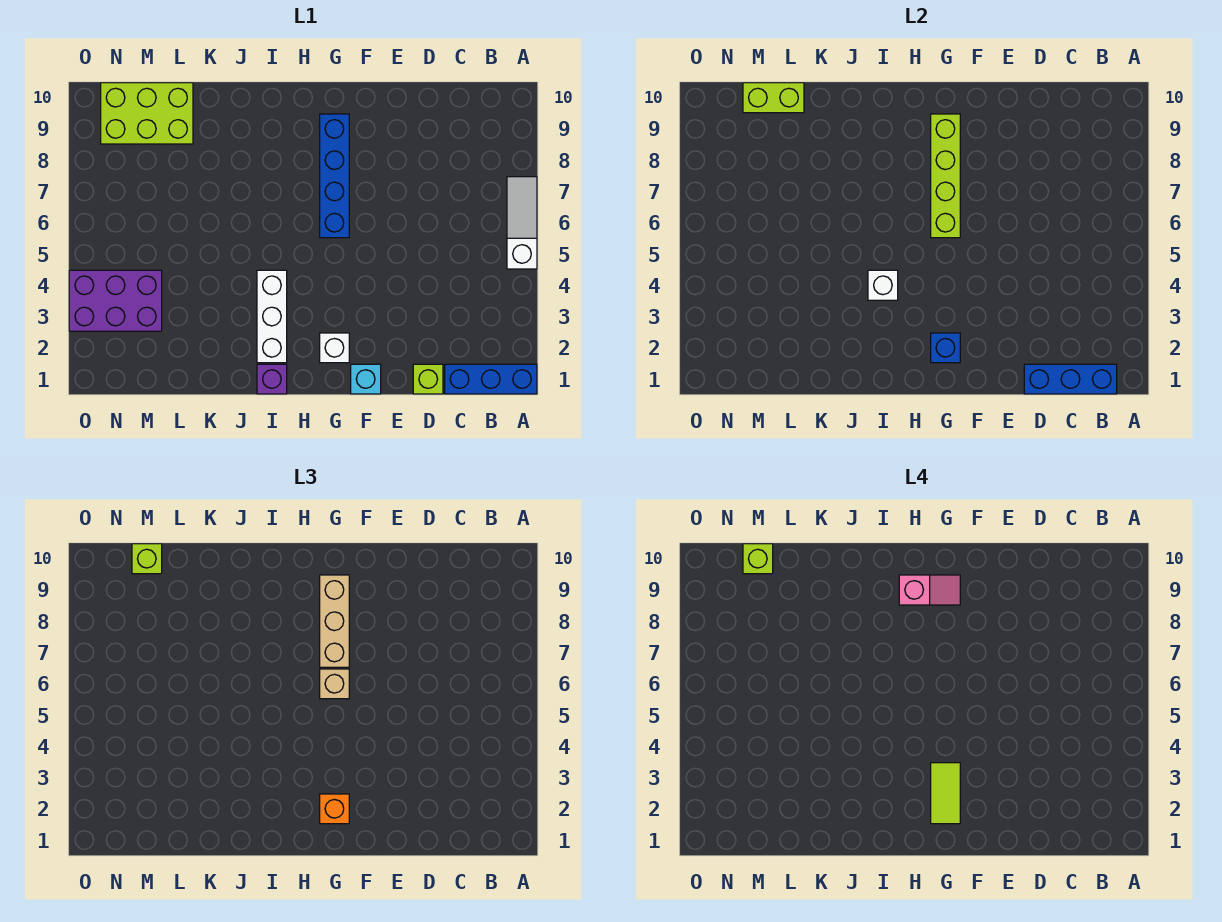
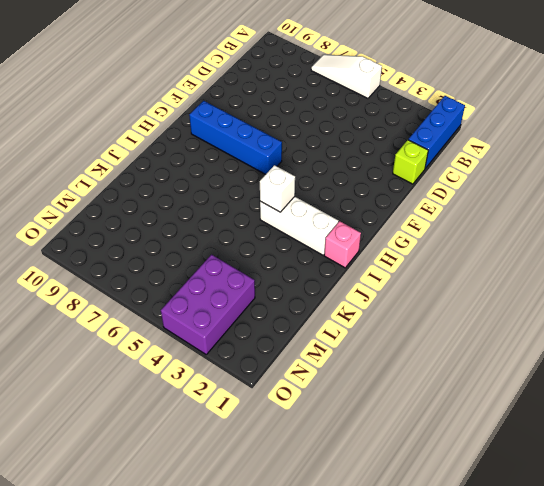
pink 1x1 brick [324,221,361,268] -> purple 1x1 brick [257,364,287,394]
none -> cyan 1x1 brick [351,364,381,394]
none -> white 1x1 brick [320,333,349,363]
none -> lime 2x3 brick [101,83,193,144]

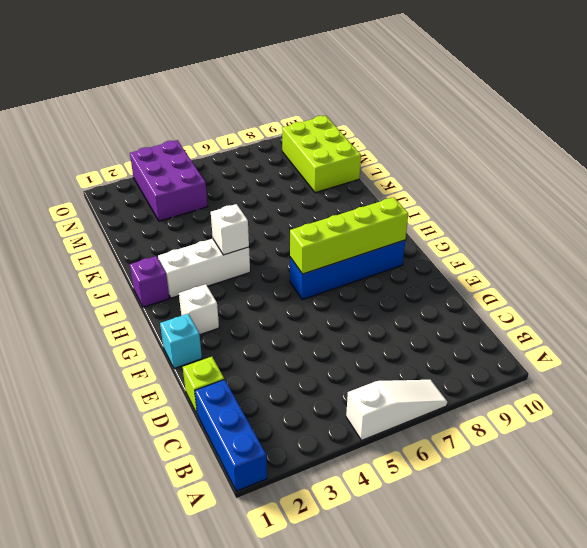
none -> blue 1x3 brick [1024,364,1117,394]
none -> blue 1x1 brick [931,333,960,363]
none -> lime 1x2 brick [743,83,804,113]

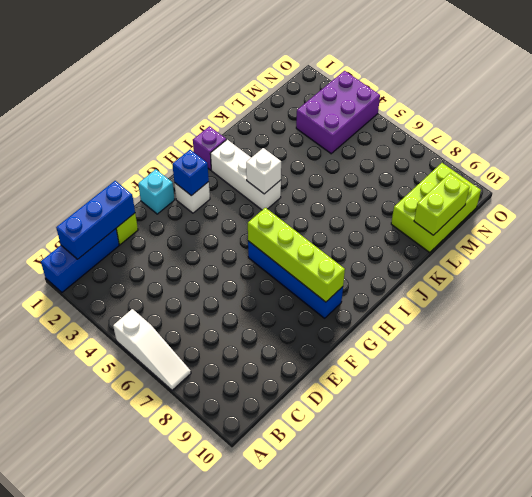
none -> orange 1x1 brick [320,794,349,824]
none -> tan 1x1 brick [320,669,349,699]
none -> tan 1x3 brick [320,575,349,667]

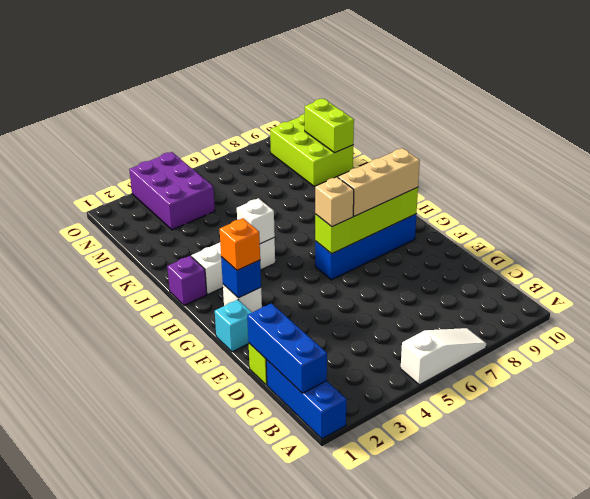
none -> lime 1x1 brick [132,544,162,574]
none -> lime 1x2 tile [931,763,960,824]
none -> pink 1x2 slope [899,575,960,605]

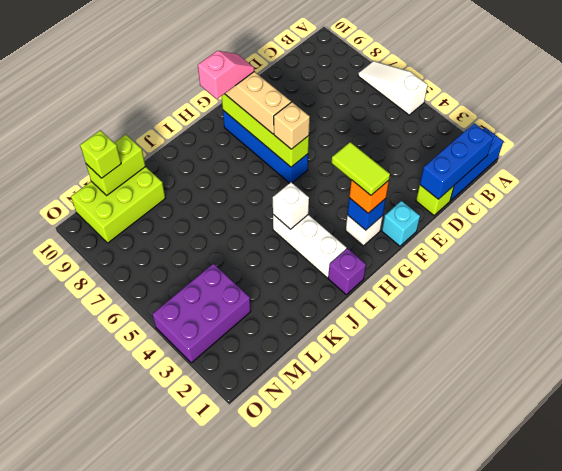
none -> lime 1x1 brick [743,544,773,574]

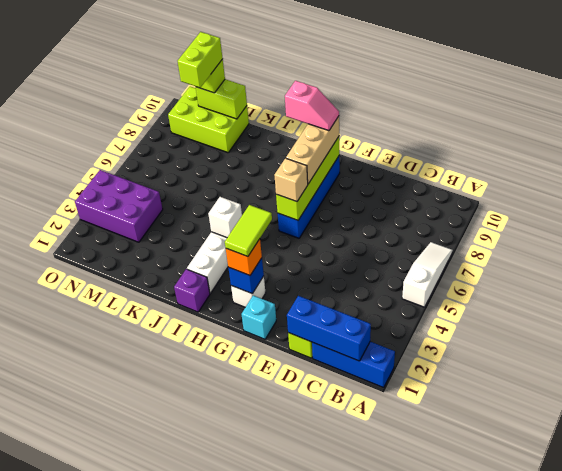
lime 1x2 brick [178,32,223,88] -> lime 1x1 brick [743,544,773,574]

